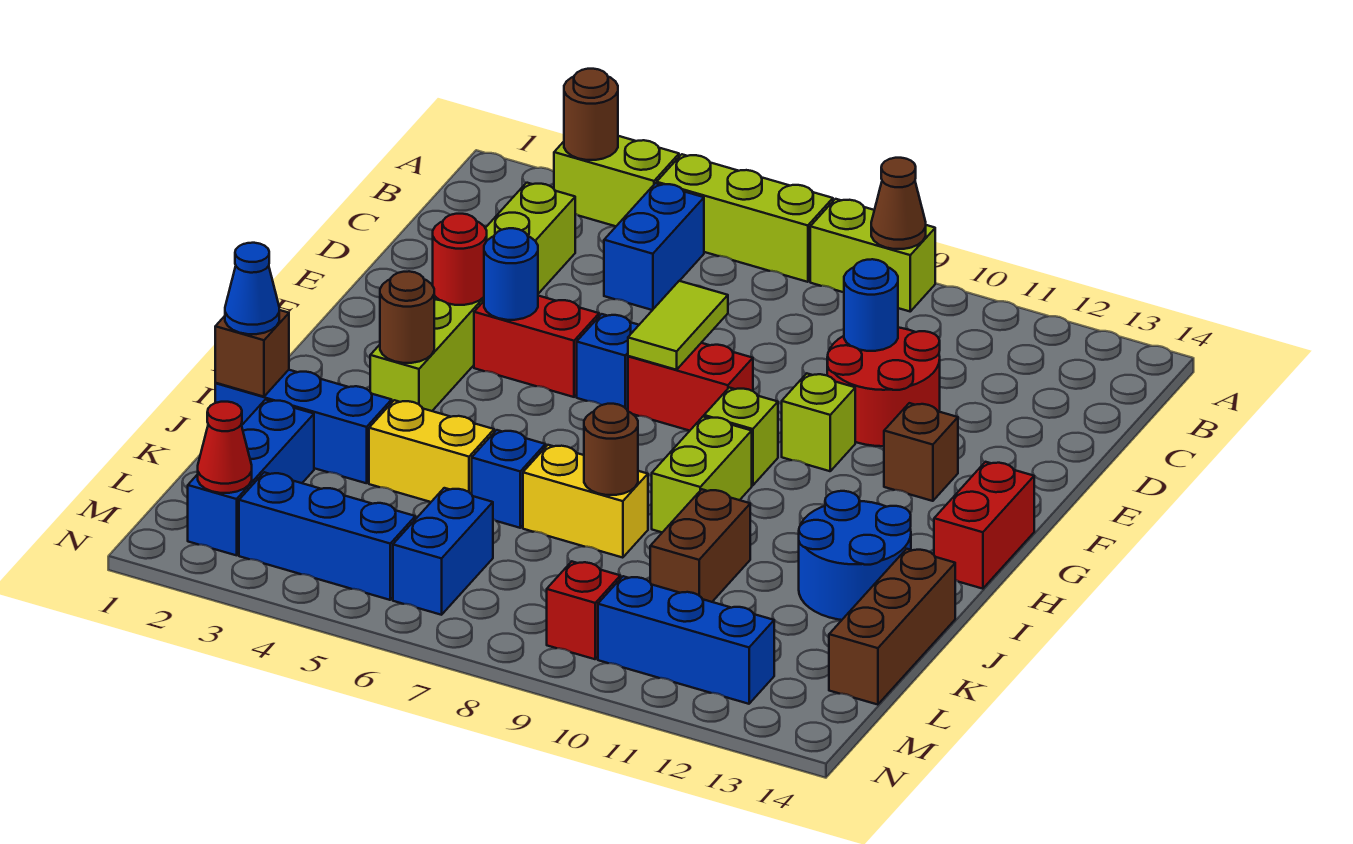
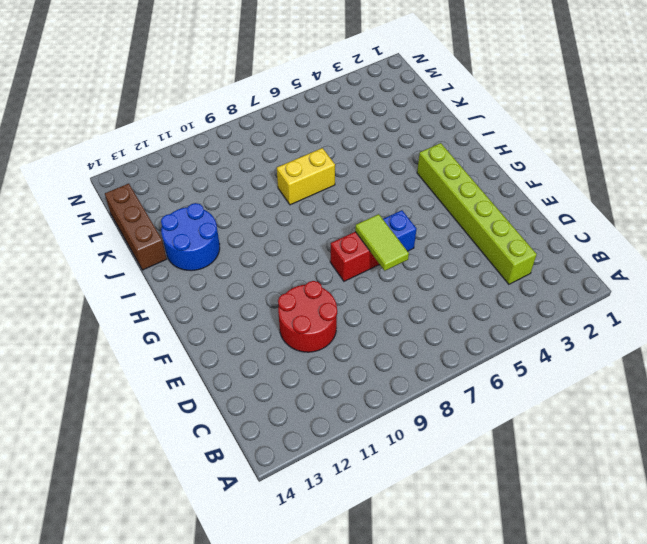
none -> lime 1x2 brick [554,136,679,226]
none -> lime 1x3 brick [657,154,833,282]
none -> lime 1x2 brick [810,199,935,311]
none -> blue 1x2 brick [604,183,704,310]

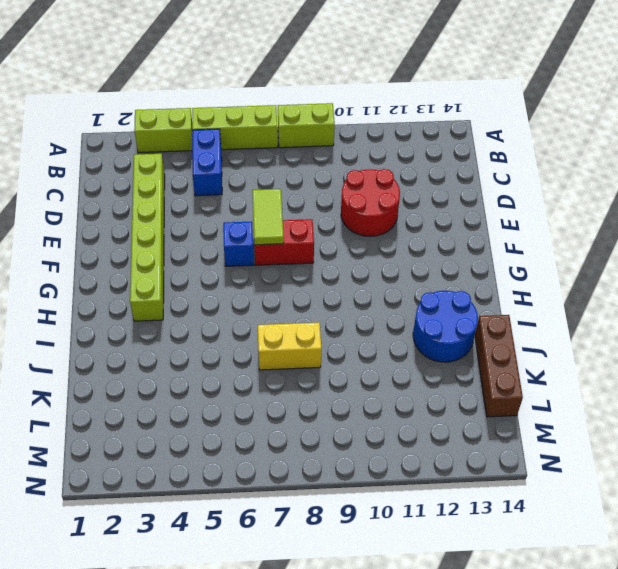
none -> red 1x2 brick [474,296,599,397]
none -> lime 1x1 brick [782,373,855,471]
none -> brown 1x1 brick [884,403,958,501]
none -> lime 1x1 brick [704,388,778,485]

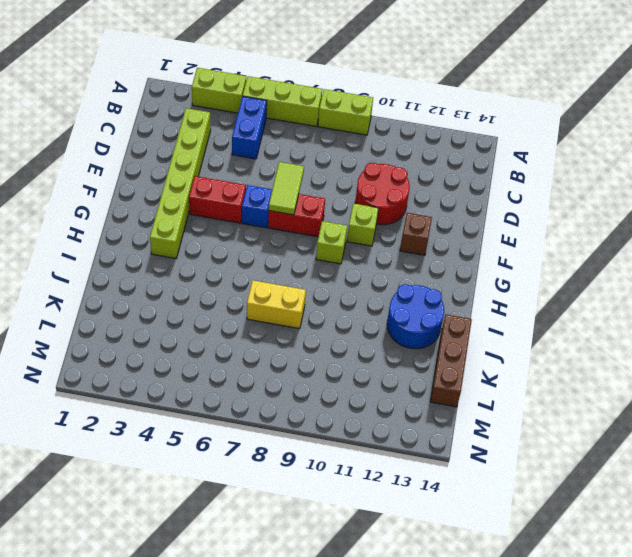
none -> red 1x2 brick [934,462,1034,589]
none -> lime 1x2 brick [652,417,752,532]
none -> blue 1x3 brick [215,370,392,483]
none -> yellow 1x2 brick [369,400,494,502]

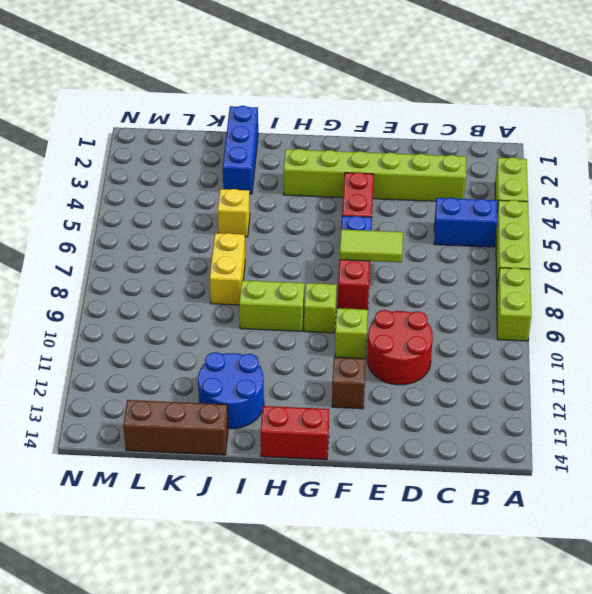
yellow 1x1 brick [218,189,250,237] -> yellow 1x2 brick [369,400,494,502]
none -> blue 1x1 brick [472,430,545,528]
none -> brown 1x2 brick [650,489,750,602]
none -> blue 1x3 brick [188,400,314,555]
none -> blue 1x2 brick [393,488,493,615]

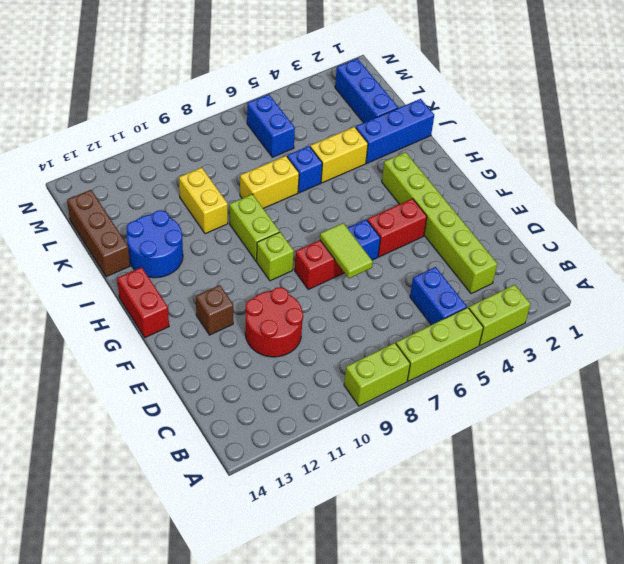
yellow 1x2 brick [179,168,228,234] -> brown 1x2 brick [650,489,750,602]
none -> lime 1x1 brick [782,373,855,471]
none -> blue 1x3 brick [239,472,415,600]
none -> red 1x1 brick [547,561,620,659]
none -> blue 1x3 brick [598,576,774,704]

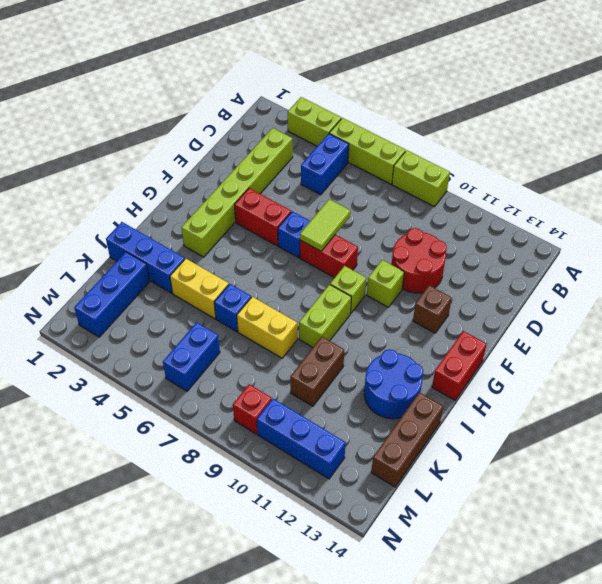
none -> blue 1x3 brick [239,472,415,600]
none -> brown 1x1 round brick [564,69,618,160]
none -> brown 1x1 cone [871,158,926,249]
none -> blue 1x1 round brick [844,259,898,351]

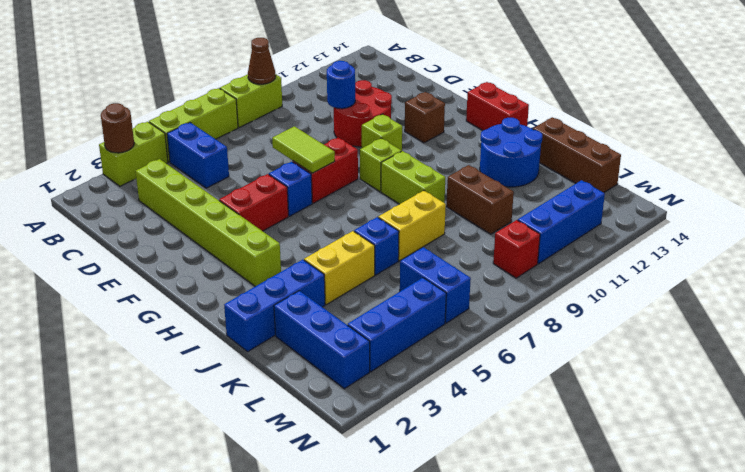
none -> red 1x1 round brick [433,214,487,305]
none -> blue 1x1 round brick [484,228,538,320]
none -> brown 1x1 round brick [380,271,434,363]
none -> brown 1x1 brick [215,310,289,397]

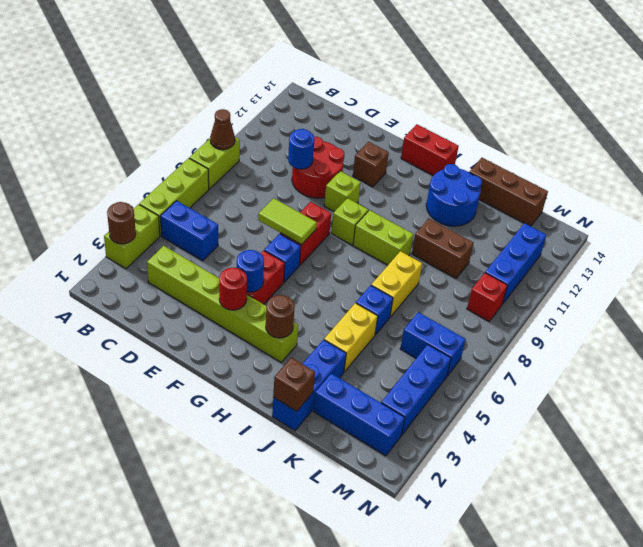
none -> brown 1x1 round brick [584,404,638,495]
none -> red 1x1 cone [198,402,252,493]
none -> blue 1x1 cone [225,243,279,334]

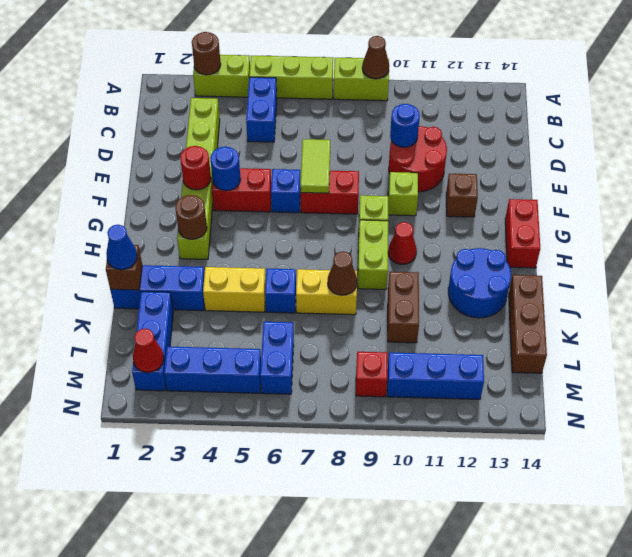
red 1x1 cone [388,222,417,264] -> none
brown 1x1 cone [328,251,357,295] -> brown 1x1 round brick [584,404,638,495]

